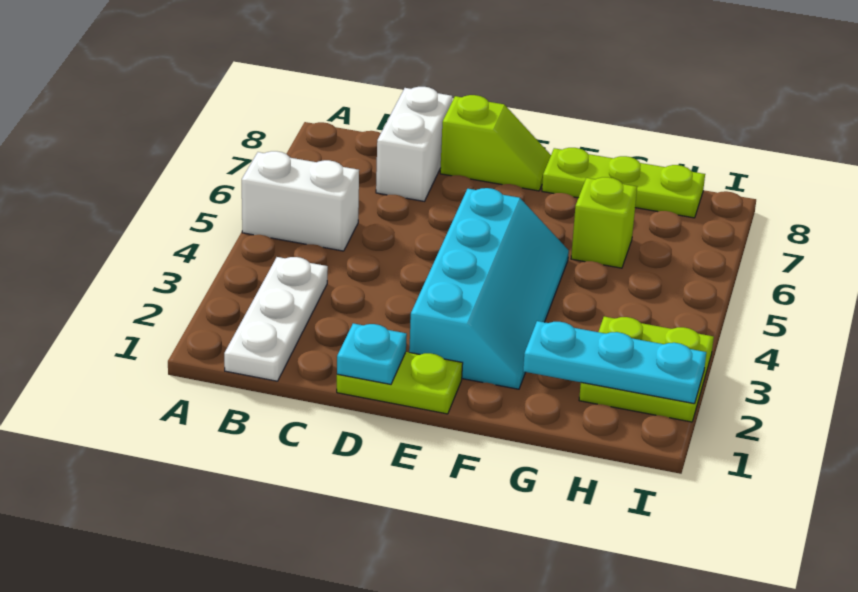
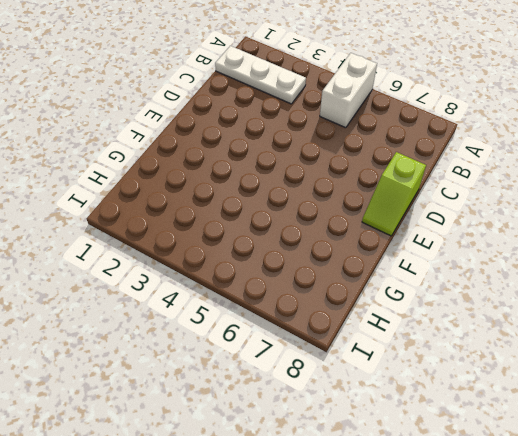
none -> white 1x2 brick [376,87,452,201]
none -> lime 1x2 plate [337,352,463,414]

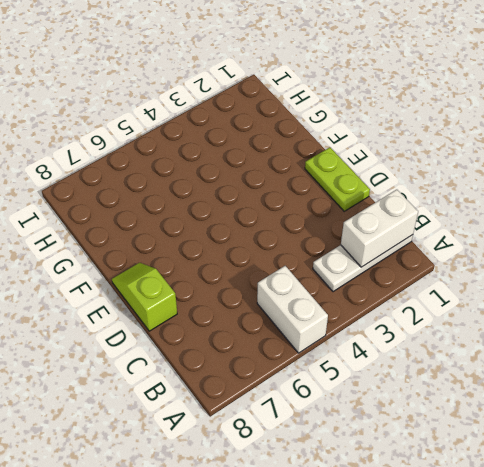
white 1x2 brick [341,190,418,267] -> white 1x2 brick moved to [376,87,452,201]
none -> cyan 2x4 slope [409,188,569,389]
none -> lime 1x3 plate [542,148,705,218]

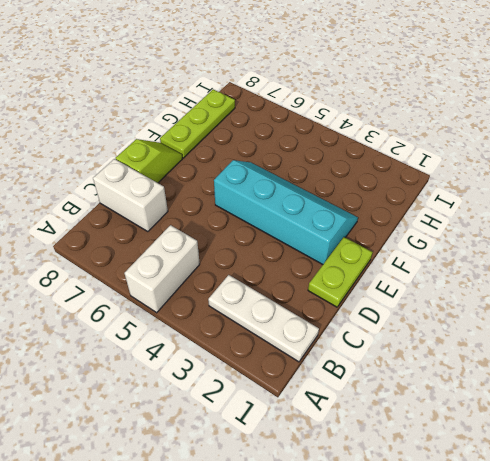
none -> lime 1x1 brick [571,177,637,268]
none -> lime 2x2 plate [579,317,714,422]

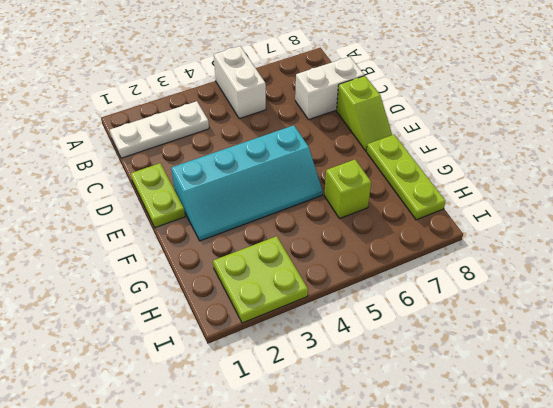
none -> cyan 1x1 plate [337,323,407,384]
none -> cyan 1x3 plate [523,321,706,404]

